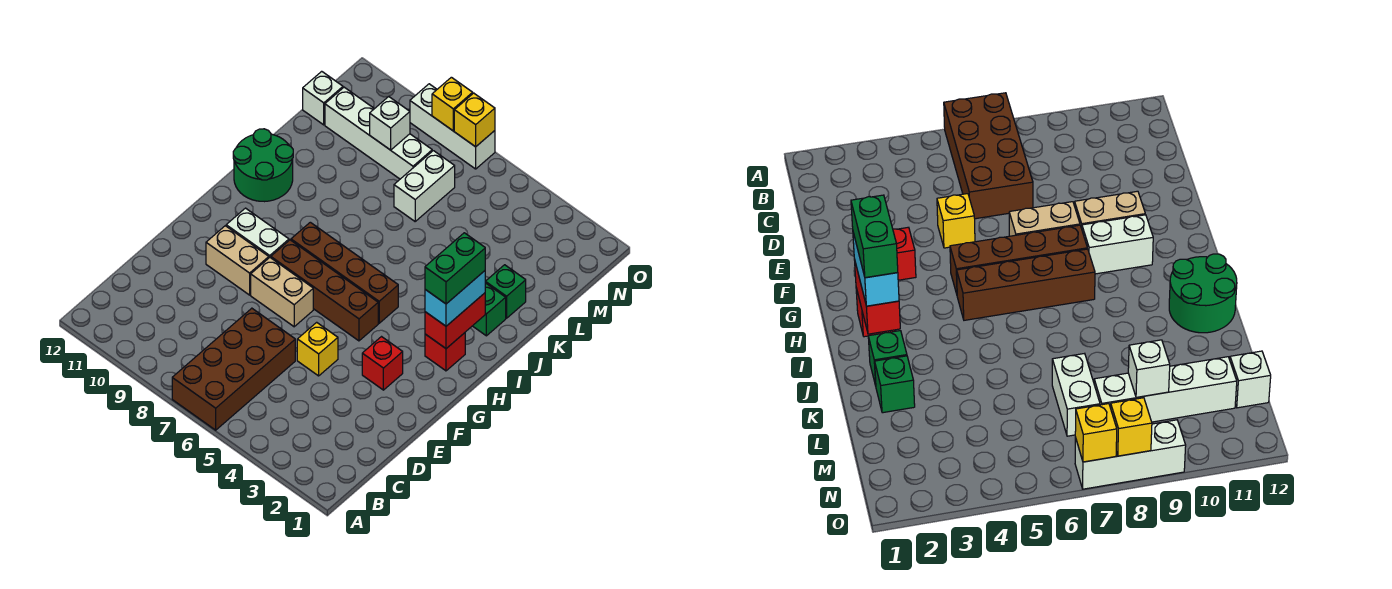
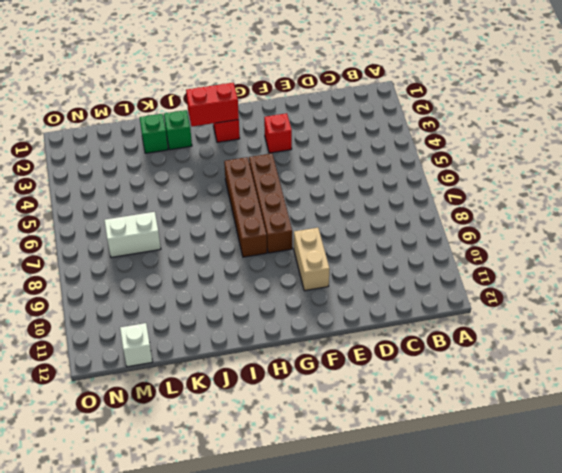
none -> brown 2x4 brick [172,308,295,430]
none -> yellow 1x1 brick [297,322,338,376]
none -> tan 1x2 brick [251,258,313,327]

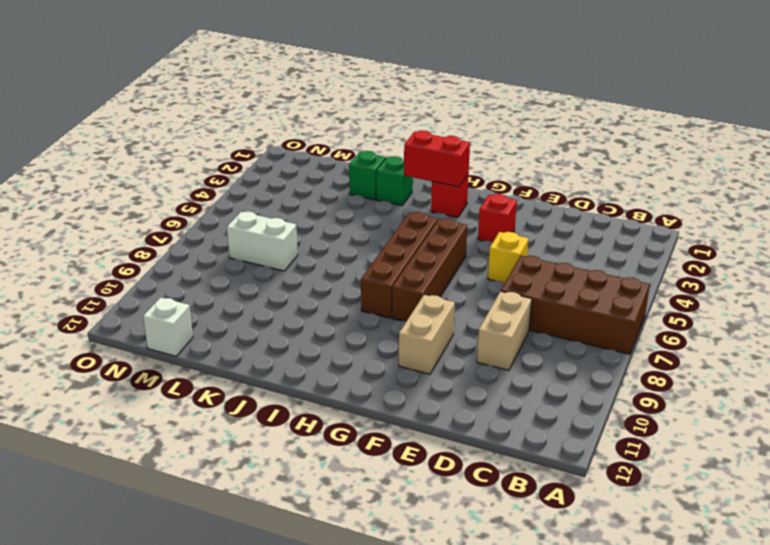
tan 1x2 brick [477,291,532,370] -> tan 1x2 brick moved to [251,258,313,327]
none -> white 1x2 brick [226,208,289,258]
none -> green 2x2 round brick [233,129,293,202]
none -> white 1x4 brick [325,87,432,179]

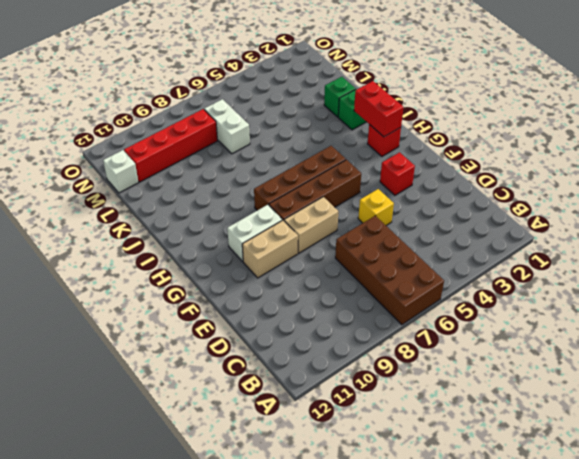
red 1x4 brick [124,109,217,182] -> white 1x4 brick [325,87,432,179]
none -> green 2x2 round brick [233,129,293,202]
none -> white 1x3 brick [410,84,495,169]
none -> white 1x1 brick [370,97,410,150]

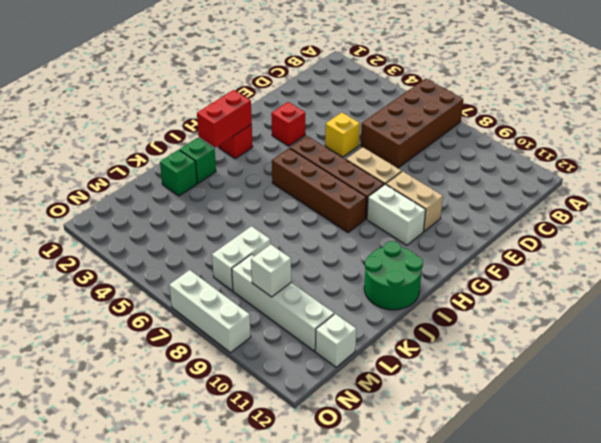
none -> yellow 1x1 brick [454,93,495,147]
none -> yellow 1x1 brick [432,77,473,131]
none -> cyan 1x2 brick [425,271,485,326]

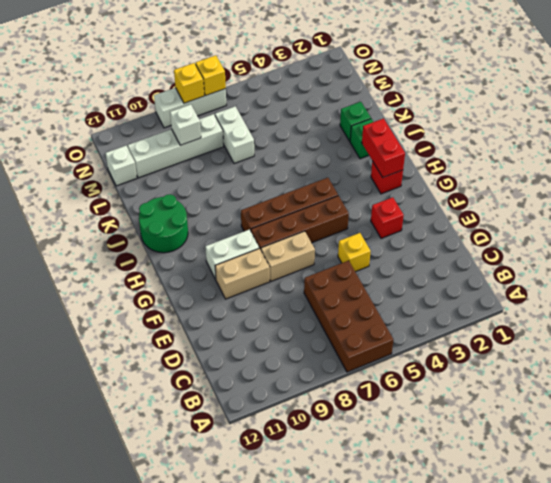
none -> cyan 1x2 brick [425,271,485,326]
none -> green 1x2 brick [425,233,485,304]

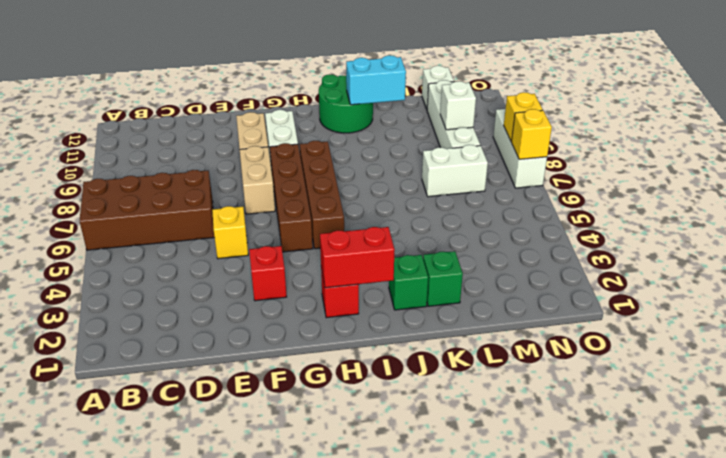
cyan 1x2 brick [346,55,406,105] -> cyan 1x2 brick moved to [425,271,485,326]
none -> green 1x2 brick [425,233,485,304]

